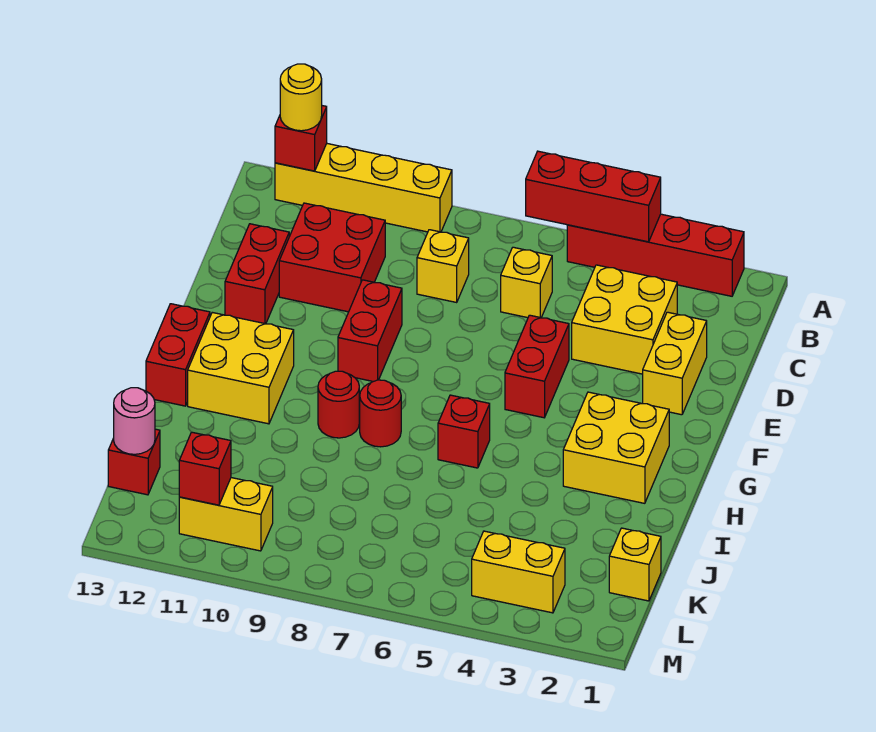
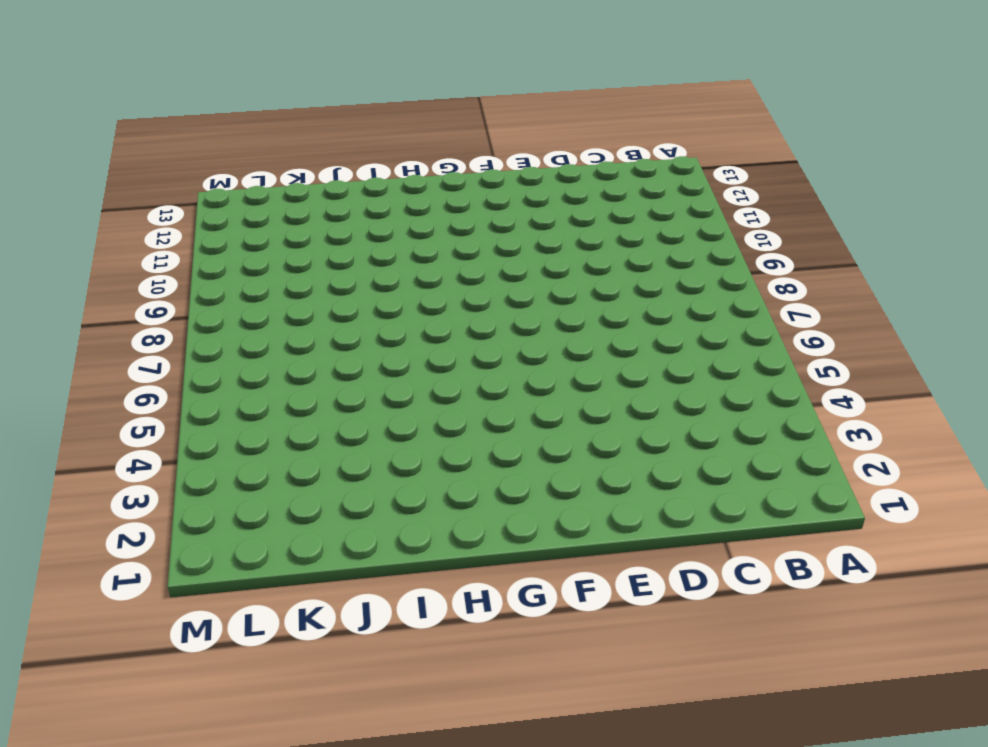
none -> red 1x4 brick [567,214,744,296]
none -> yellow 1x4 brick [275,144,452,232]
none -> yellow 2x2 brick [572,265,677,374]

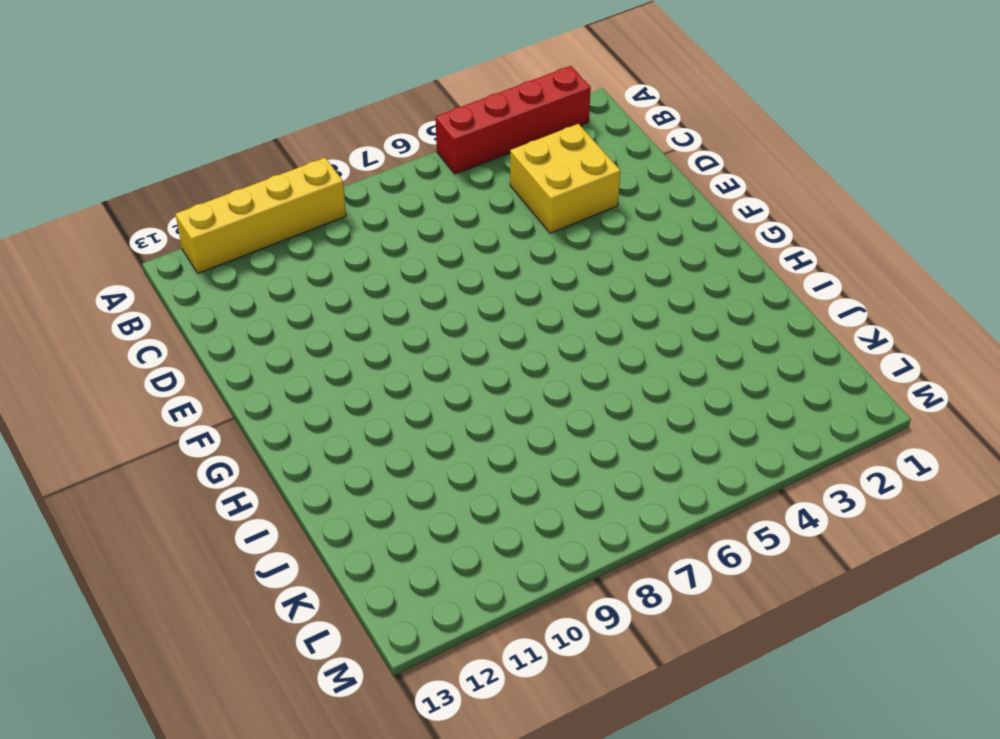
none -> yellow 1x1 brick [501,247,552,318]
none -> yellow 1x1 brick [417,230,469,302]
none -> red 2x2 brick [279,203,385,312]

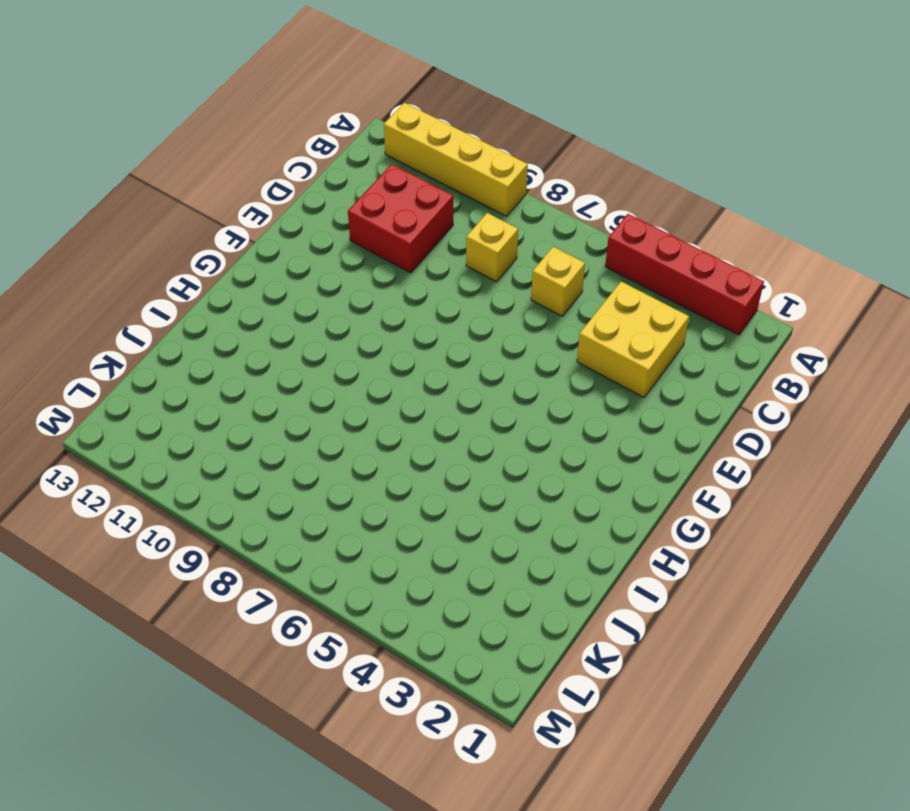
none -> yellow 1x2 brick [643,312,707,415]
none -> red 1x2 brick [225,224,289,324]
none -> red 1x2 brick [505,315,569,418]

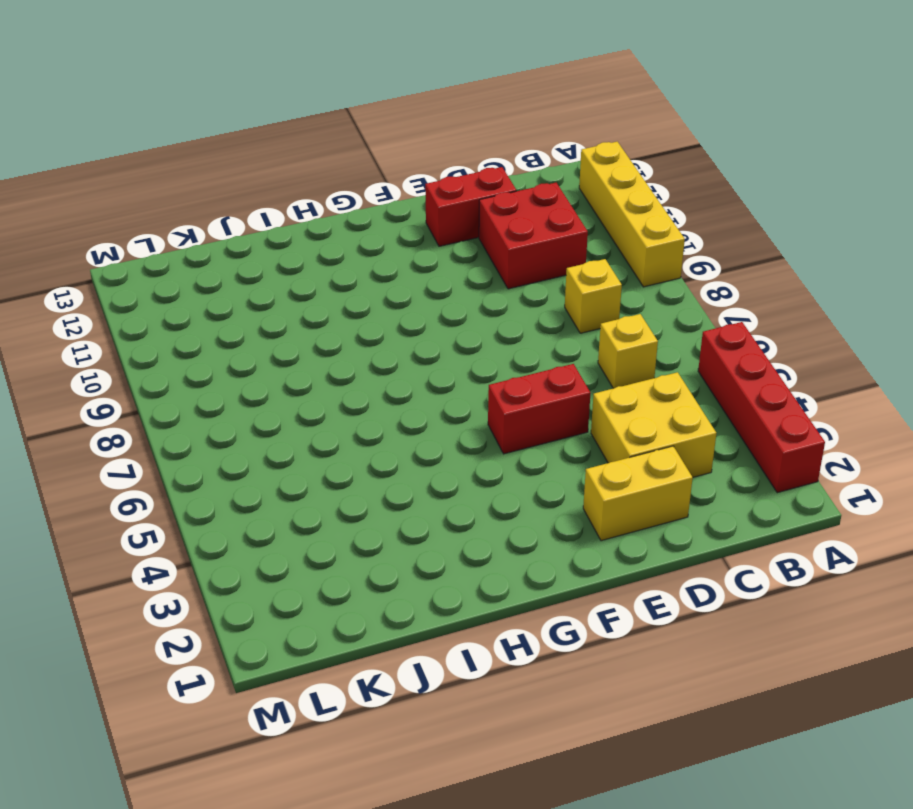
none -> red 1x2 brick [338,280,402,382]
none -> yellow 2x2 brick [563,392,669,503]
none -> yellow 2x2 brick [188,312,294,424]

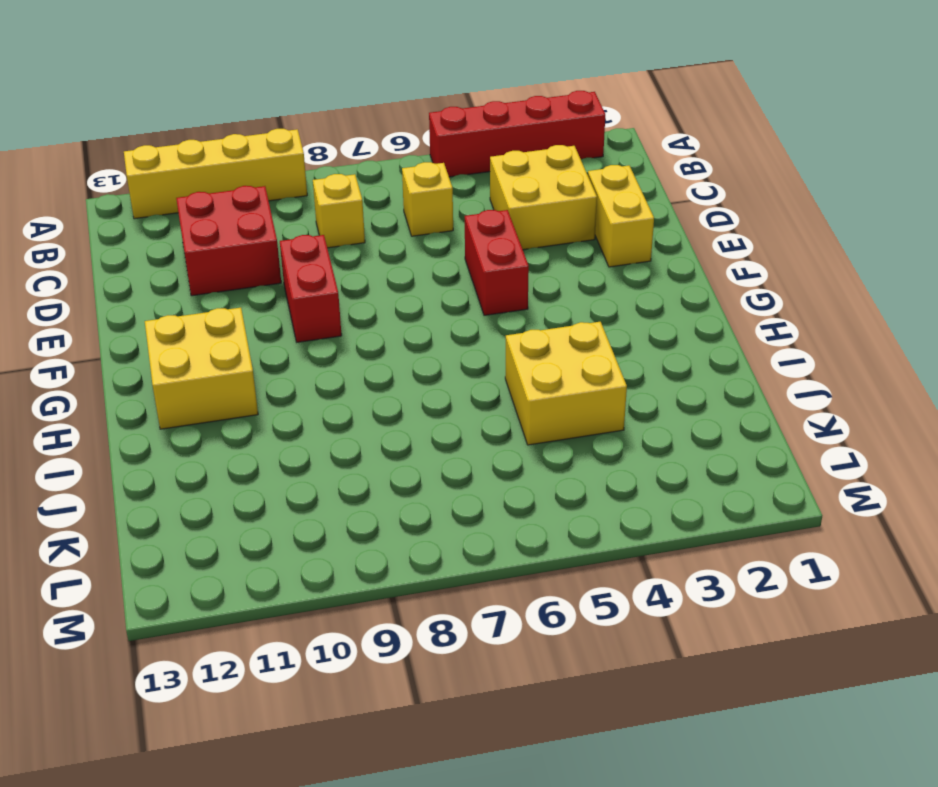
yellow 2x2 brick [505,322,627,445] -> yellow 2x2 brick moved to [563,392,669,503]
none -> red 1x2 brick [225,224,289,324]
none -> red 1x2 brick [146,304,210,406]
none -> red 1x1 brick [438,395,490,468]

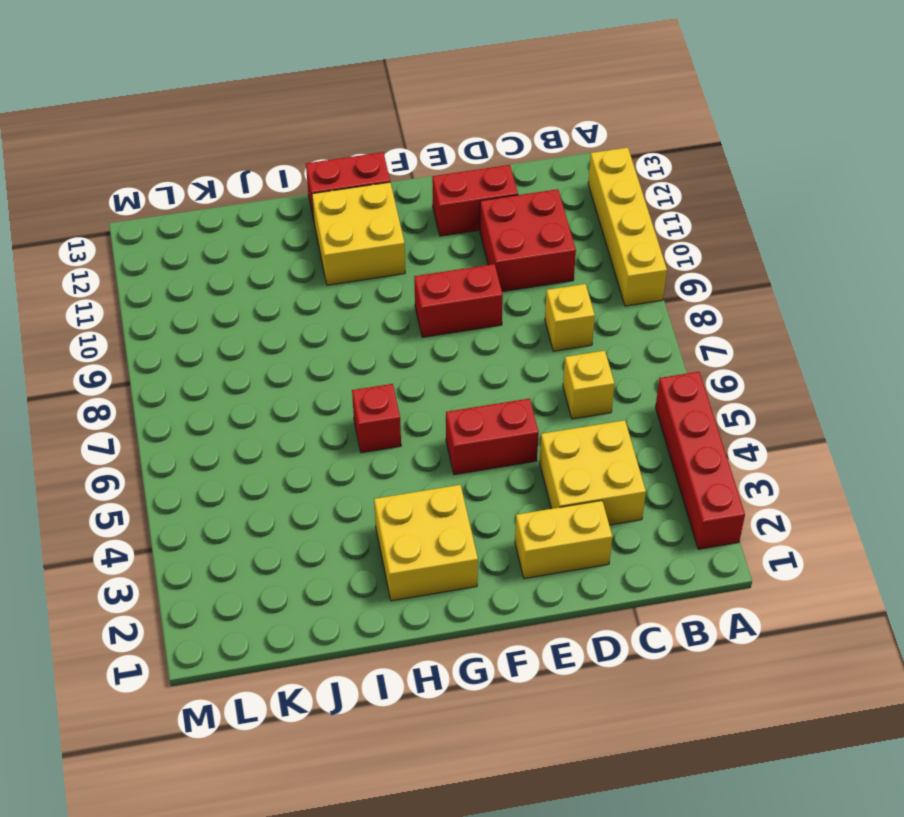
none -> red 1x1 round brick [359,380,401,447]
none -> red 1x1 round brick [318,371,359,438]
none -> yellow 1x1 brick [609,528,661,601]

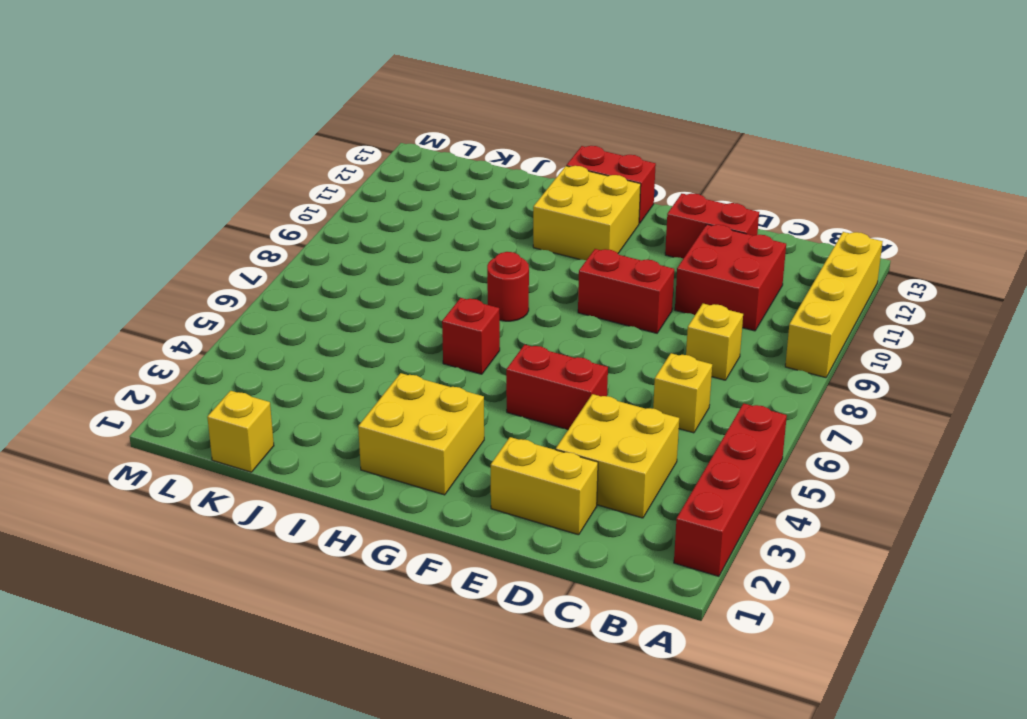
none -> red 1x1 round brick [318,371,359,438]
none -> red 1x1 brick [108,429,160,495]
none -> yellow 1x2 brick [472,531,565,613]

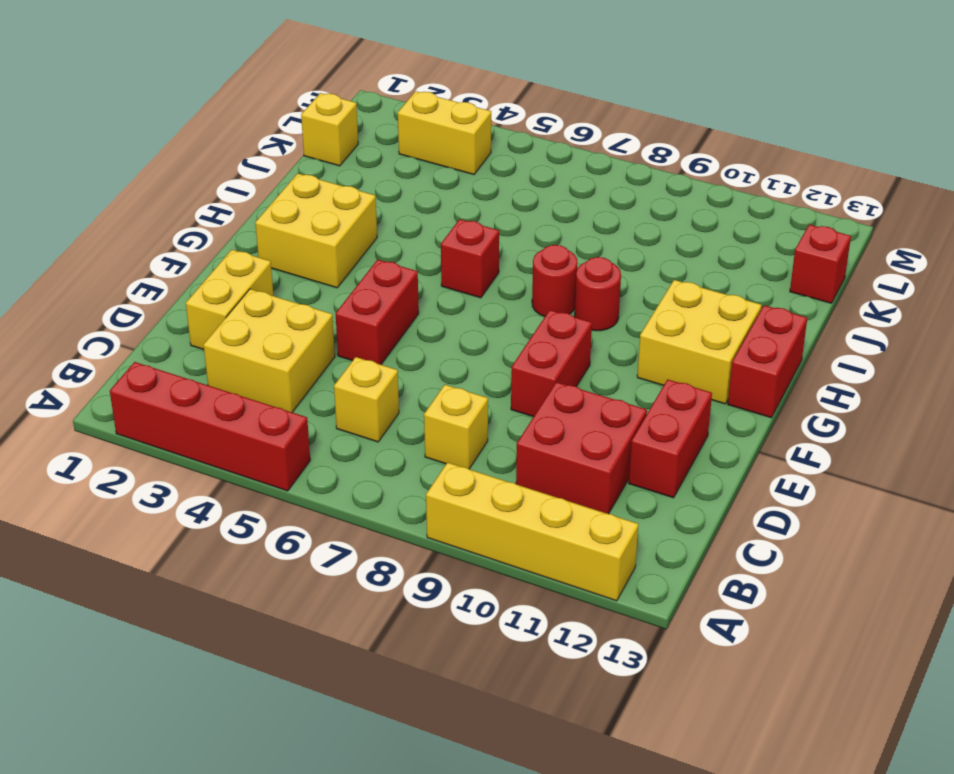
none -> yellow 1x2 brick [179,478,273,551]
none -> red 1x3 brick [526,151,661,242]
none -> red 1x1 brick [275,106,327,171]

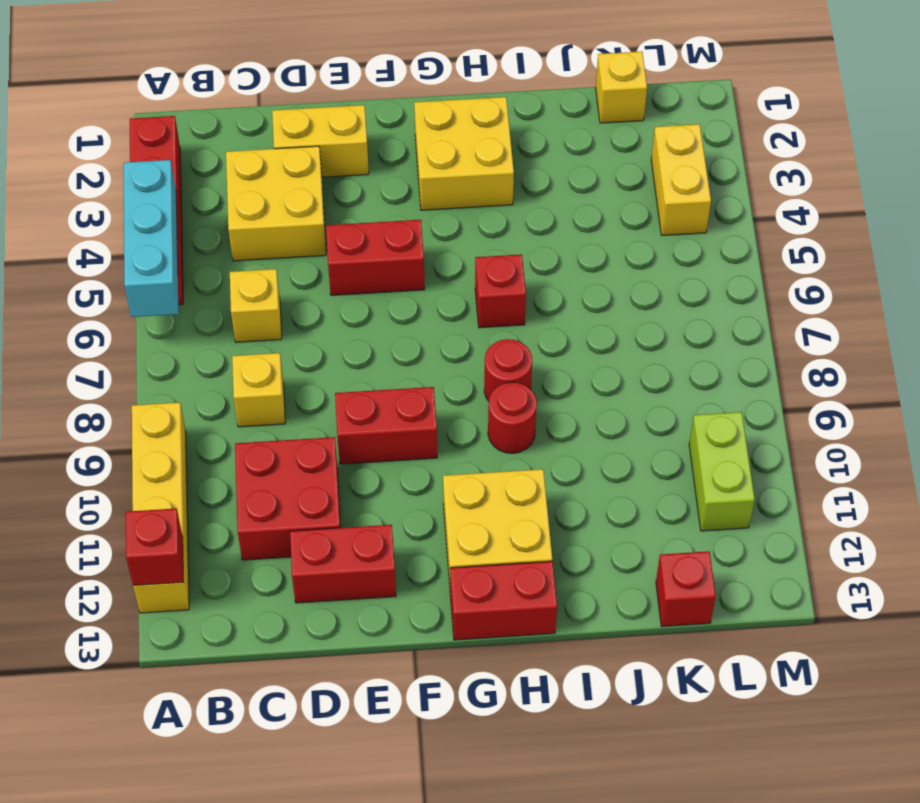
cyan 1x3 brick [124,160,179,317] -> red 1x3 brick [526,151,661,242]
lime 1x2 brick [689,412,755,531] -> yellow 1x2 brick [179,478,273,551]
none -> pink 1x1 round brick [114,388,155,454]
none -> red 1x1 brick [179,432,231,505]
none -> yellow 1x1 round brick [280,64,322,131]

